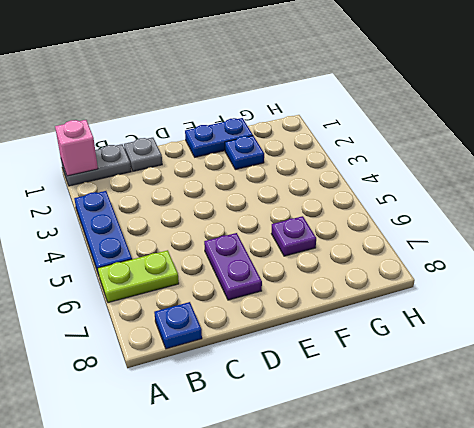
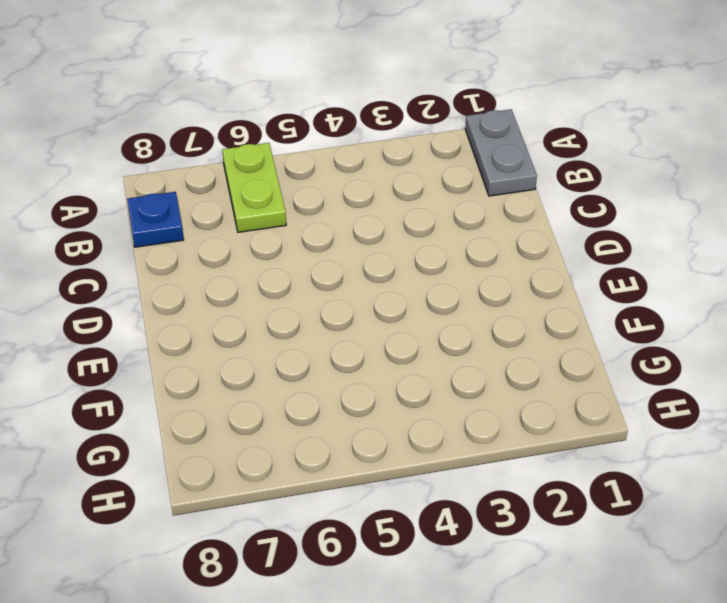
none -> blue 1x3 plate [74,191,132,275]
none -> grey 1x1 plate [124,138,162,171]

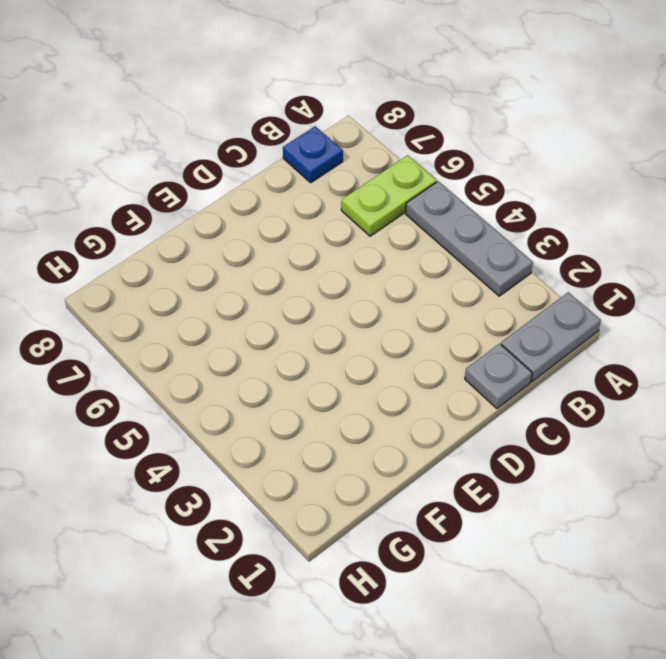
grey 1x3 plate [406,181,533,296] -> blue 1x3 plate [74,191,132,275]
none -> purple 1x2 plate [204,233,262,300]
none -> blue 1x2 plate [185,118,253,157]

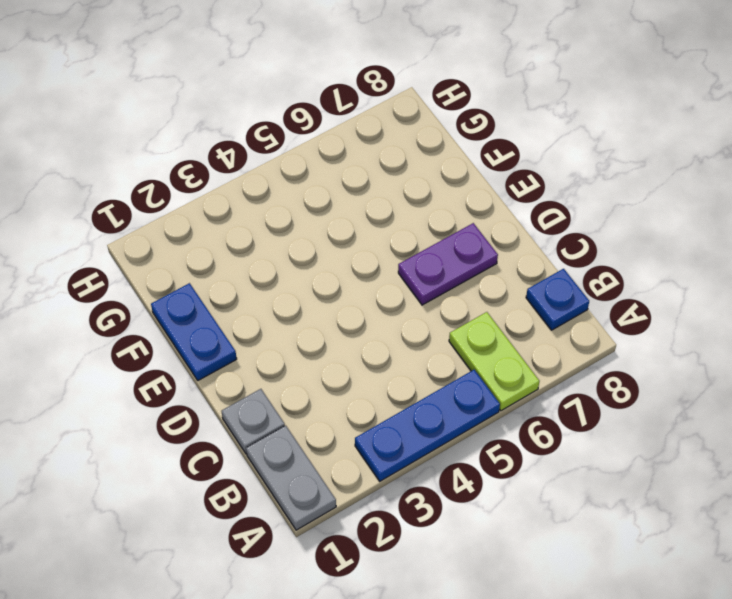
none -> blue 1x1 plate [225,136,264,170]
none -> purple 1x1 plate [271,216,316,256]

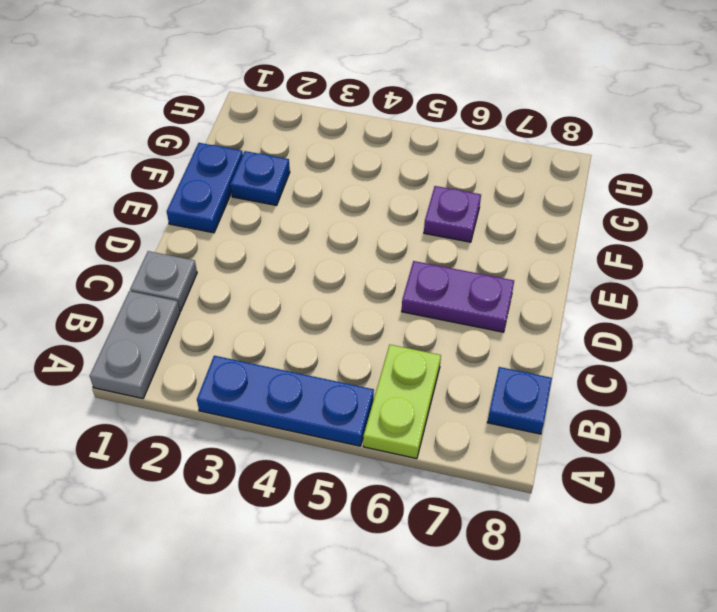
none -> pink 1x1 brick [55,120,98,176]

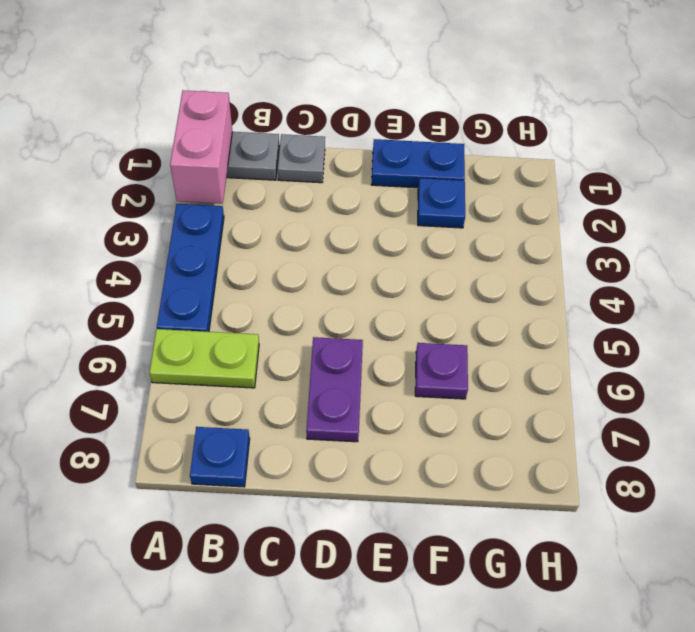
pink 1x2 brick [170,90,232,204] -> pink 1x1 brick [55,120,98,176]

